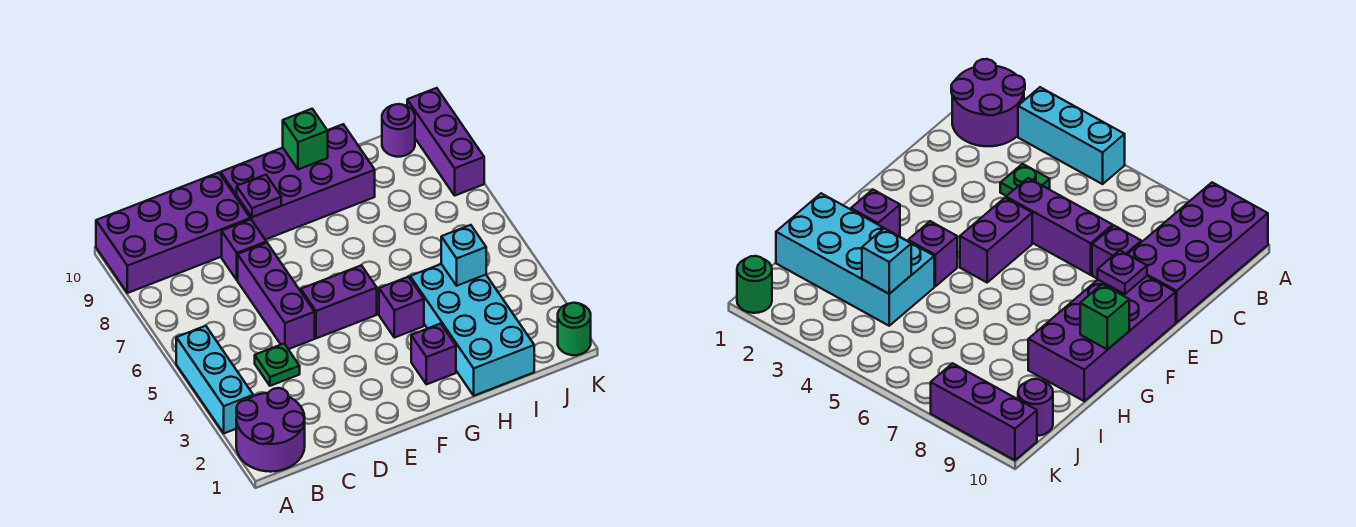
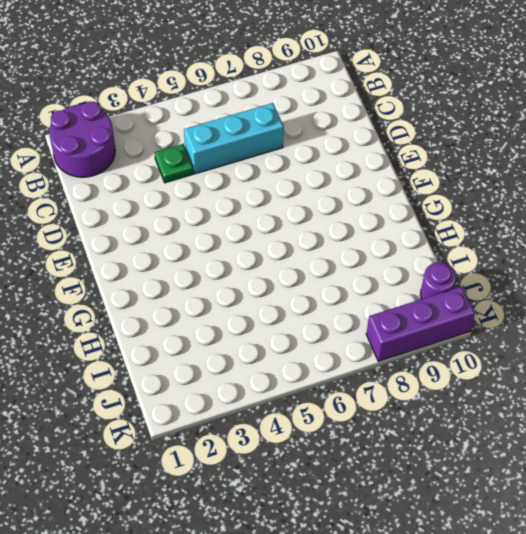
cyan 1x3 brick [184,103,284,174] -> cyan 1x3 brick moved to [176,326,253,433]
none -> purple 2x4 brick [96,173,250,293]
none -> purple 1x3 brick [238,243,315,349]
none -> purple 1x1 brick [222,219,266,280]

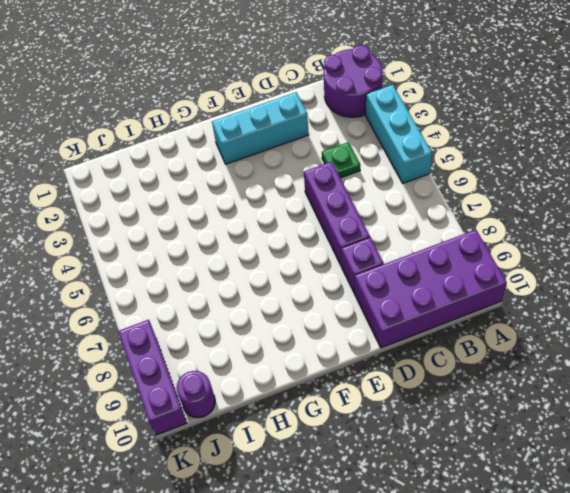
cyan 1x3 brick [212,92,309,164] -> none
none -> purple 1x2 brick [301,265,377,338]
none -> purple 2x4 brick [221,124,375,240]
none -> purple 1x1 brick [411,324,456,384]

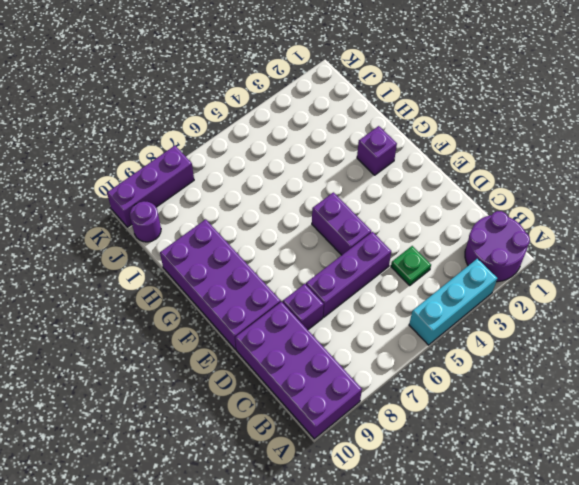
none -> purple 1x1 brick [379,277,424,338]
none -> cyan 2x4 brick [410,264,534,396]
none -> green 1x1 round brick [558,303,591,355]

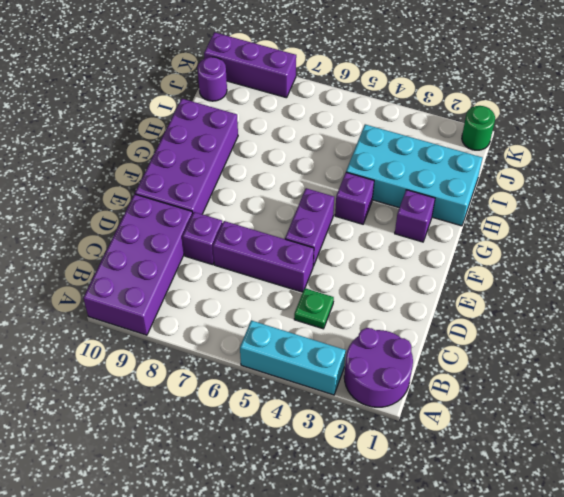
none -> purple 1x1 plate [237,175,281,217]
none -> green 1x1 brick [283,109,328,169]
none -> cyan 1x1 brick [441,225,486,286]

